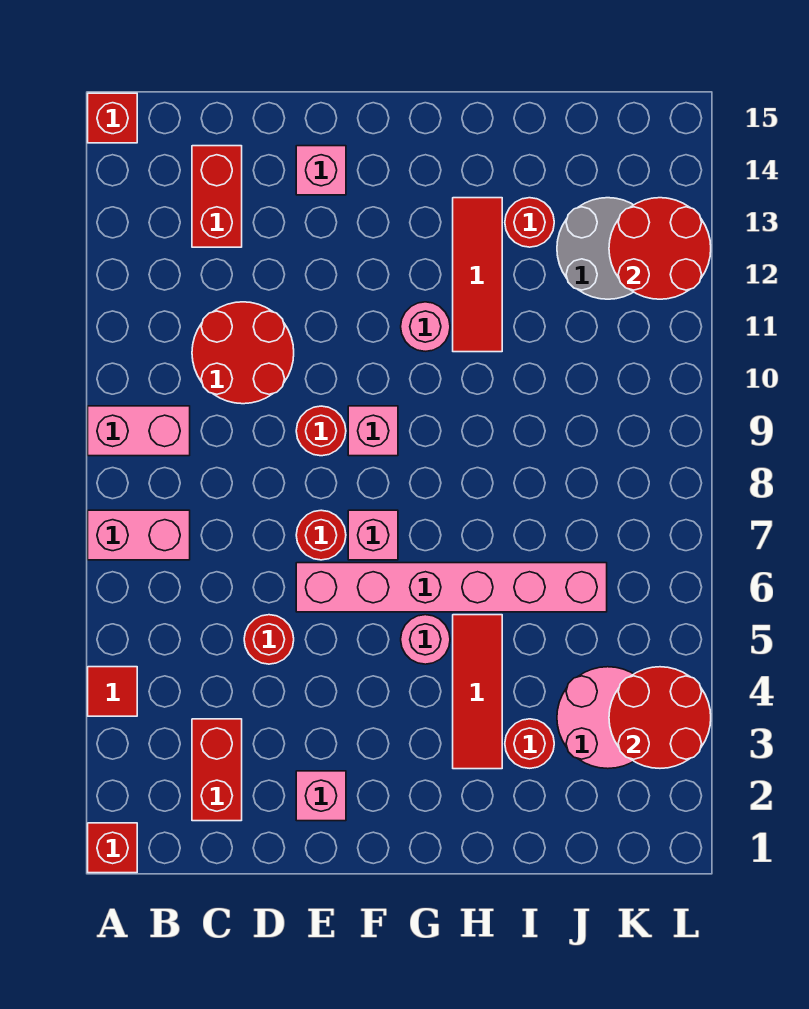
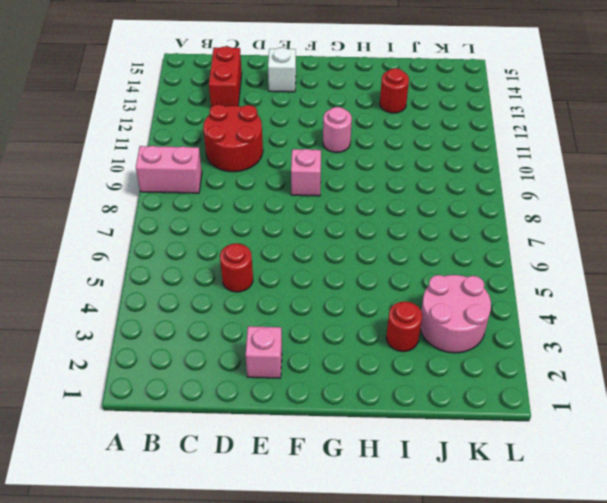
white 1x1 brick [268,47,296,92] -> pink 1x1 brick [296,146,346,195]
none -> red 1x1 brick [88,823,137,873]
none -> red 1x1 tile [88,667,137,716]
none -> pink 1x2 brick [88,510,190,560]

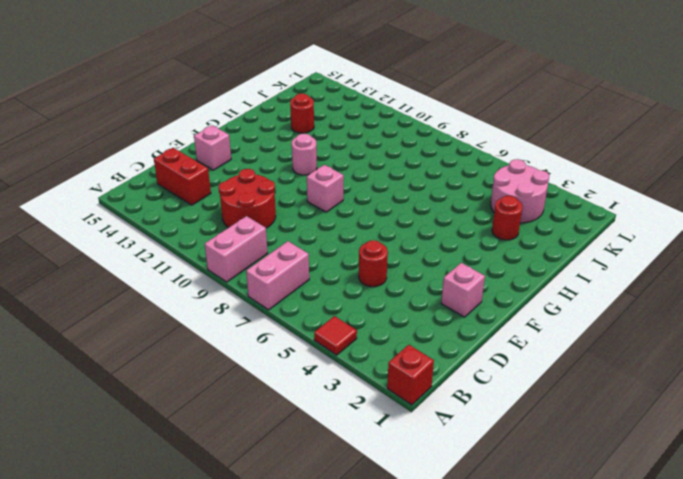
none -> red 1x1 brick [88,93,137,143]
none -> red 1x2 brick [192,719,242,821]
none -> pink 1x6 brick [296,563,607,612]

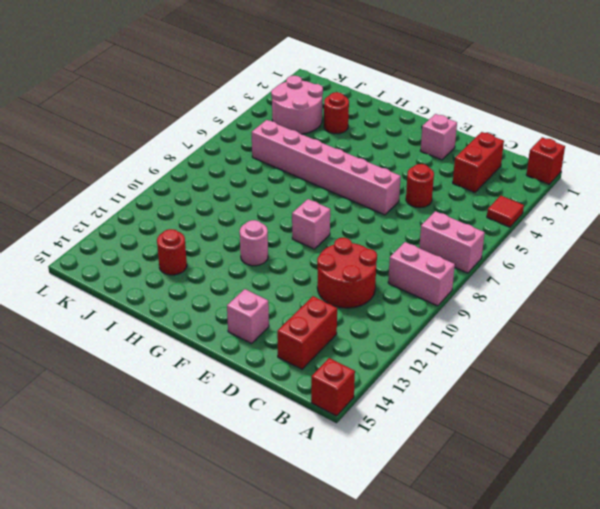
none -> red 1x1 round brick [296,510,346,560]
none -> red 1x1 round brick [296,406,346,456]
none -> pink 1x1 brick [348,510,398,560]

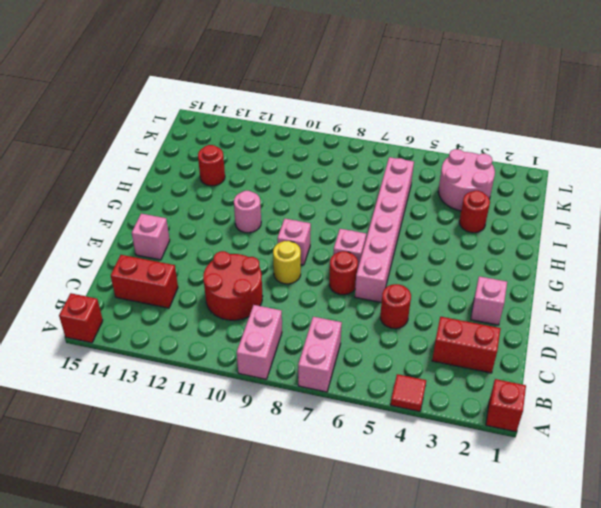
yellow 1x1 round brick [273,241,301,284] -> red 1x1 round brick [296,406,346,456]
none -> pink 1x1 round brick [401,615,450,664]
none -> red 1x3 tile [453,615,502,769]
none -> red 1x3 tile [453,198,502,352]

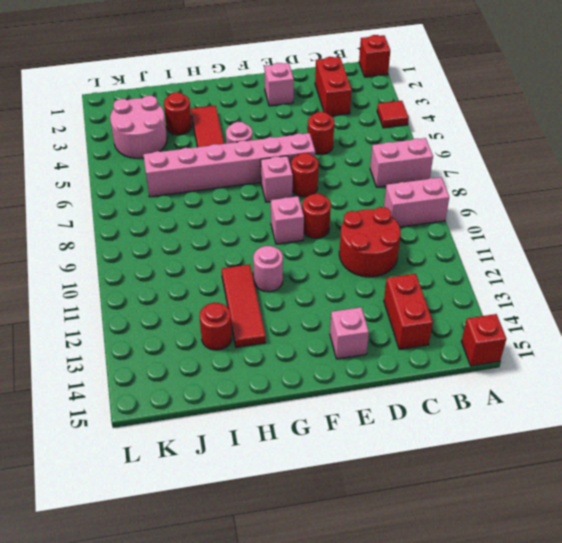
none -> grey 2x2 round brick [557,198,633,299]
none -> red 2x2 round brick [609,667,711,768]
none -> red 2x2 round brick [609,198,711,299]

